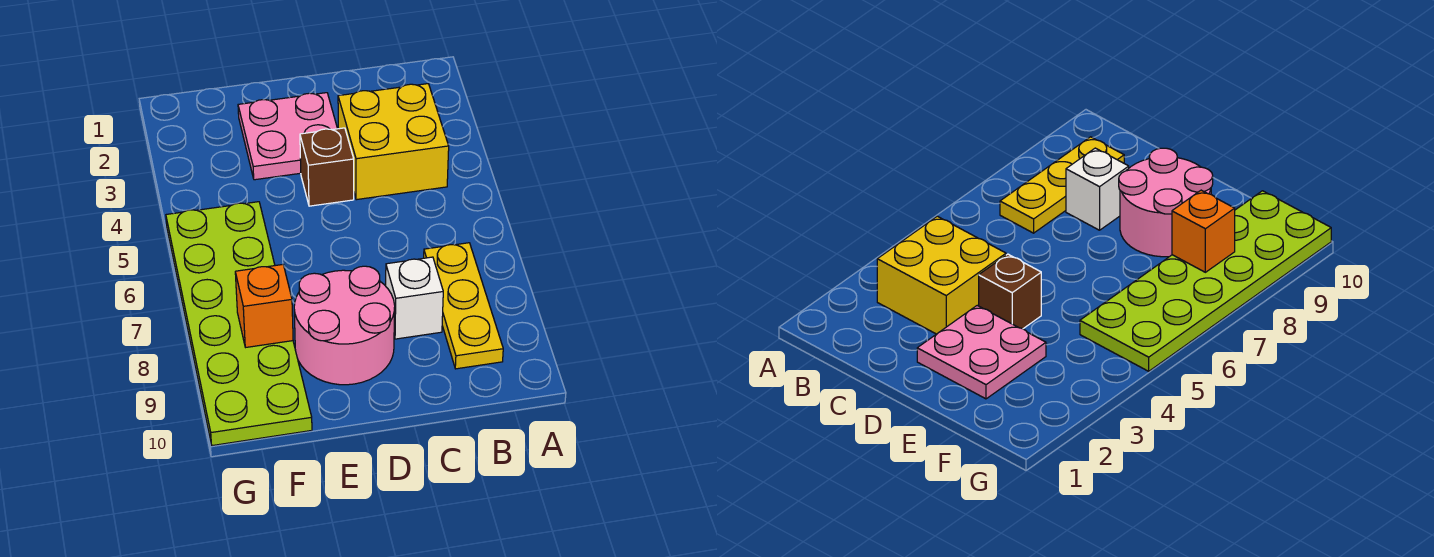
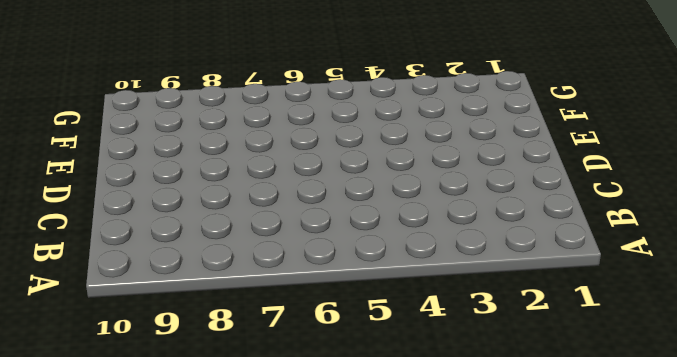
none -> yellow 2x2 brick [338,84,449,200]
none -> yellow 1x3 plate [424,243,503,369]

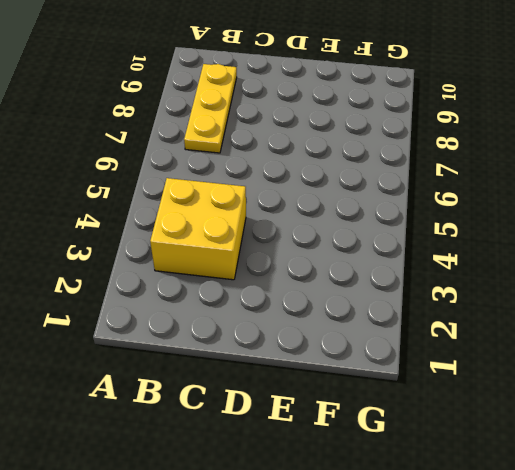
none -> white 1x1 brick [386,257,443,339]
none -> pink 2x2 plate [238,93,337,180]

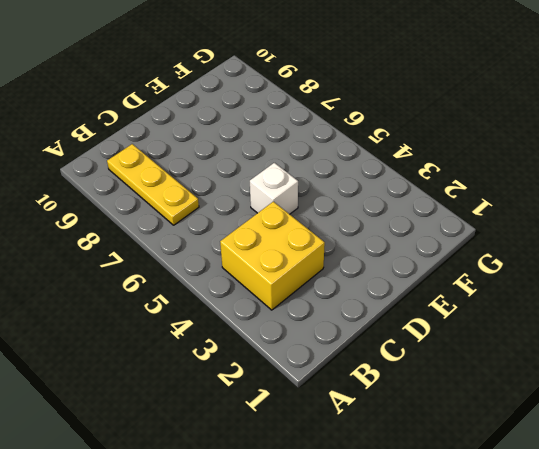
white 1x1 brick [250,163,298,214] -> white 1x1 brick moved to [386,257,443,339]
none -> pink 2x2 plate [238,93,337,180]
none -> brown 1x1 brick [300,128,354,206]

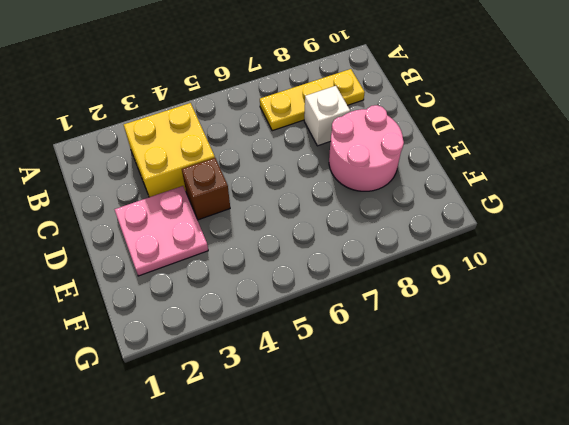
none -> lime 2x6 plate [166,202,312,446]
none -> orange 1x1 brick [235,265,293,347]

